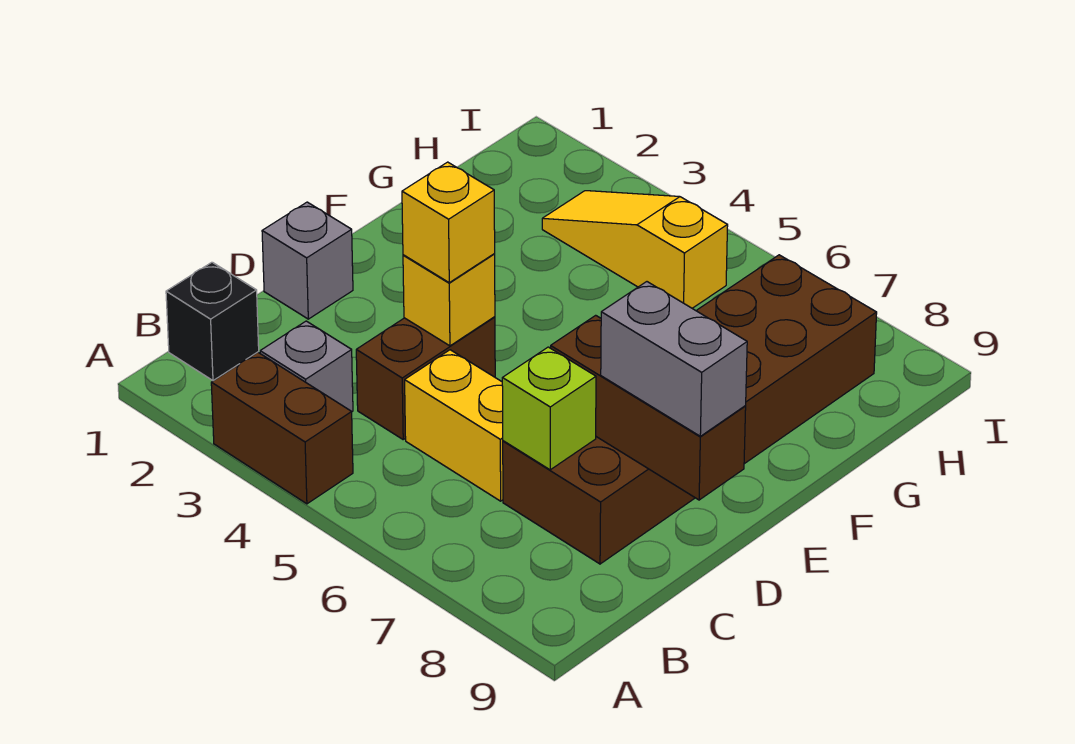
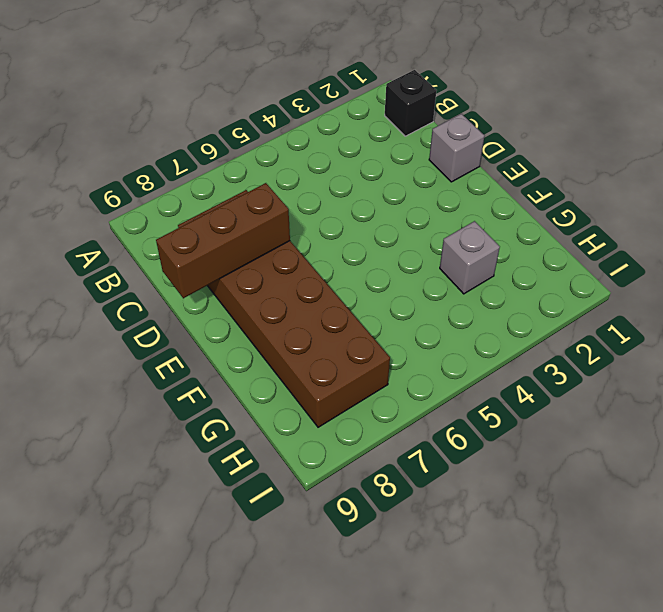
grey 1x1 brick [440,221,500,294] -> grey 1x1 brick moved to [260,321,353,412]
none -> brown 1x2 brick [211,352,353,504]
none -> brown 1x2 brick [356,317,495,439]
none -> yellow 1x2 brick [405,350,503,501]

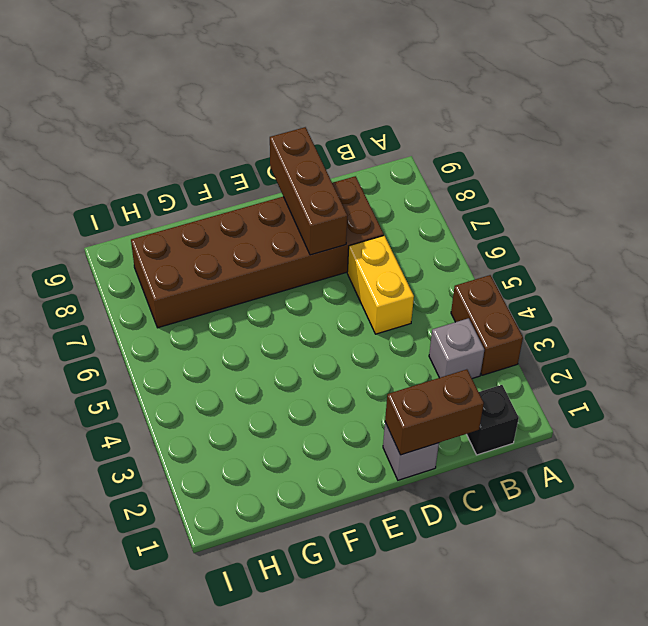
brown 1x2 brick [385,369,484,455] -> brown 1x2 brick moved to [356,317,495,439]
none -> yellow 1x3 slope [542,191,728,308]
none -> lime 1x1 brick [502,347,596,470]
none -> yellow 1x1 brick [403,254,495,346]

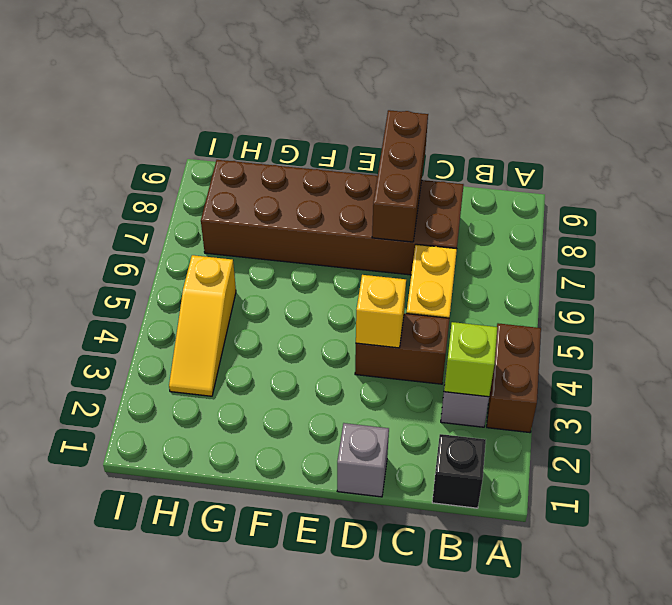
lime 1x1 brick [444,322,497,397] -> lime 1x1 brick moved to [502,347,596,470]
none -> yellow 1x1 brick [402,162,495,283]
none -> grey 1x2 brick [601,282,747,436]

